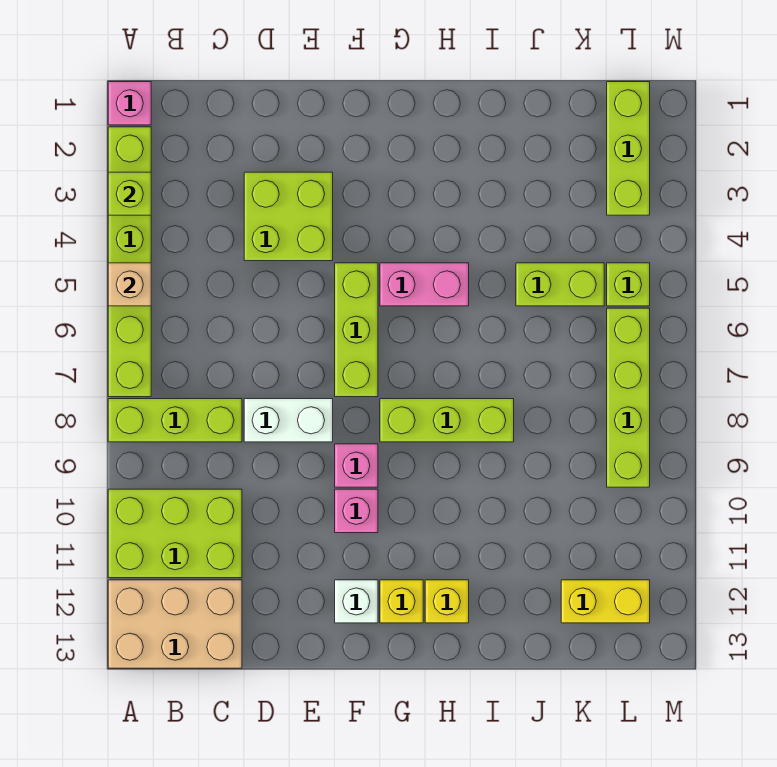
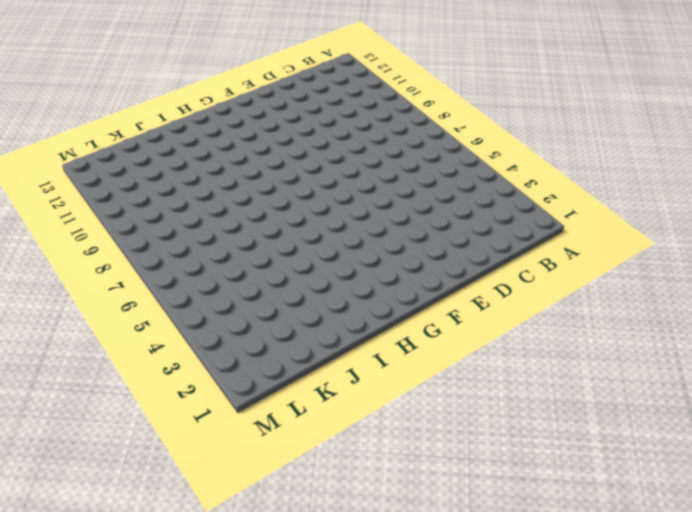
none -> pink 1x1 brick [108,82,151,125]
none -> lime 1x6 brick [108,127,151,397]
none -> lime 1x3 brick [108,399,242,442]

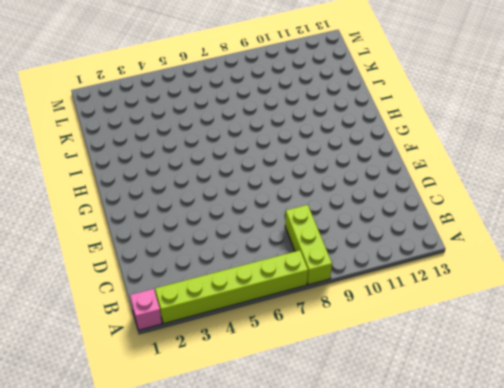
none -> lime 2x3 brick [108,489,242,578]
none -> tan 2x3 brick [108,580,242,668]
none -> lime 2x2 brick [244,172,333,261]

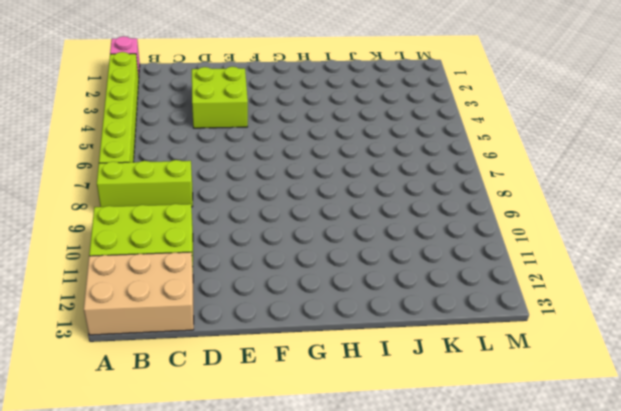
none -> white 1x2 brick [244,399,333,442]
none -> lime 1x3 brick [335,263,378,397]
none -> pink 1x1 brick [335,444,378,487]

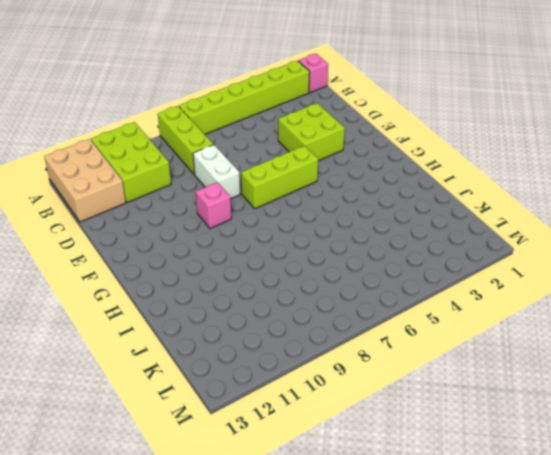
none -> pink 1x1 brick [335,489,378,533]
none -> white 1x1 brick [335,580,378,623]
none -> pink 1x2 brick [380,263,469,306]

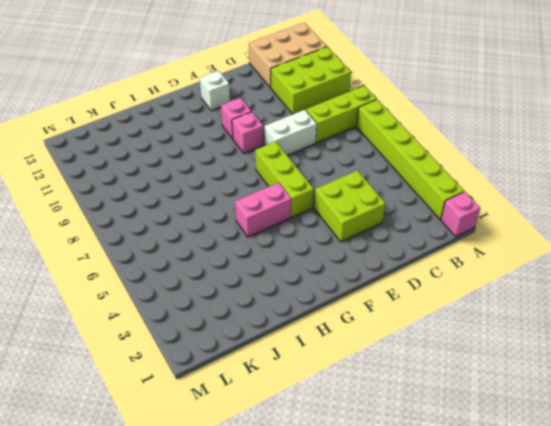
none -> lime 1x3 brick [380,399,514,442]
none -> yellow 1x1 brick [380,580,423,623]
none -> yellow 1x1 brick [425,580,469,623]

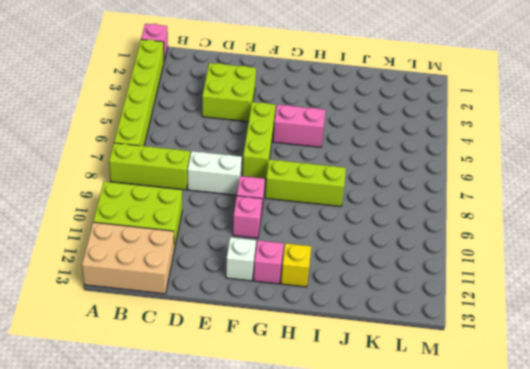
pink 1x1 brick [253,240,284,284] -> yellow 1x1 brick [380,580,423,623]
none -> lime 1x2 brick [516,263,604,306]
none -> yellow 1x2 brick [561,580,650,623]
none -> lime 1x3 brick [607,82,650,215]

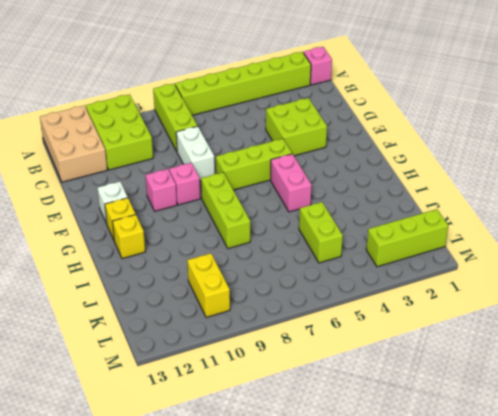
yellow 1x2 brick [187,253,230,317] -> yellow 1x2 brick moved to [561,580,650,623]
none -> lime 1x1 brick [607,263,650,306]
none -> lime 1x4 brick [607,308,650,487]
none -> lime 1x1 brick [108,172,151,215]

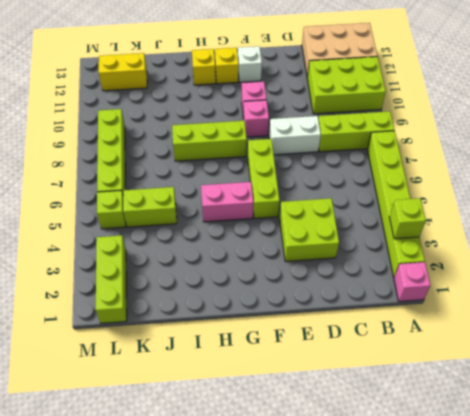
none -> tan 1x1 brick [108,263,151,306]

